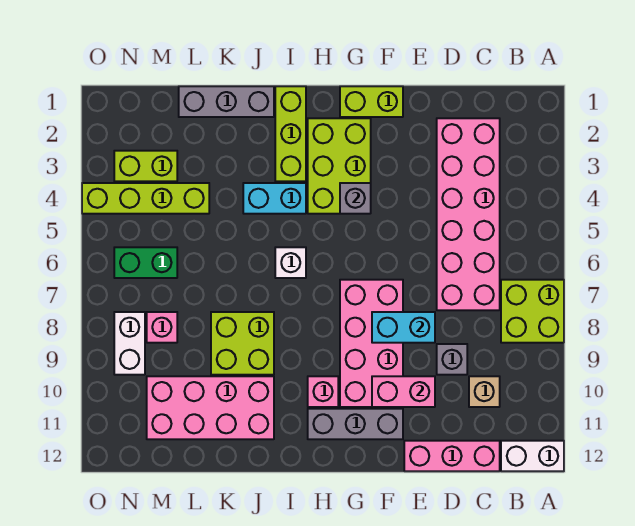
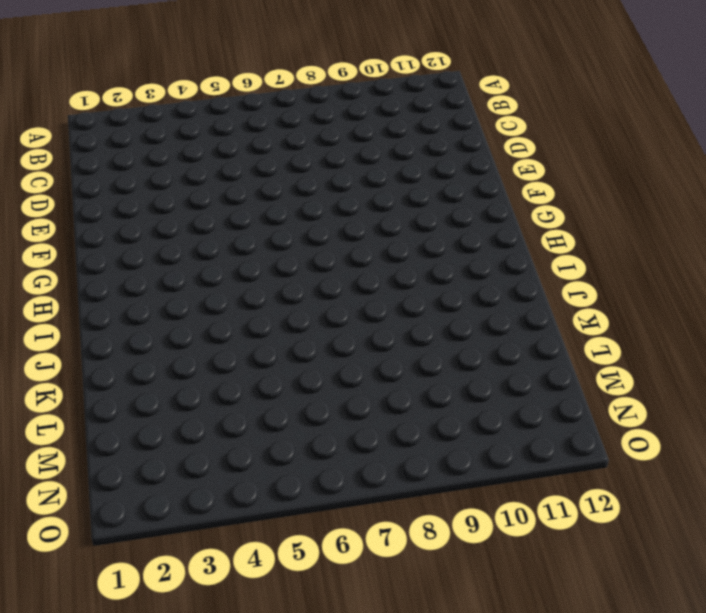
none -> lime 2x2 brick [501,280,564,343]
none -> white 1x2 brick [501,441,564,471]
none -> pink 2x6 brick [437,118,500,310]

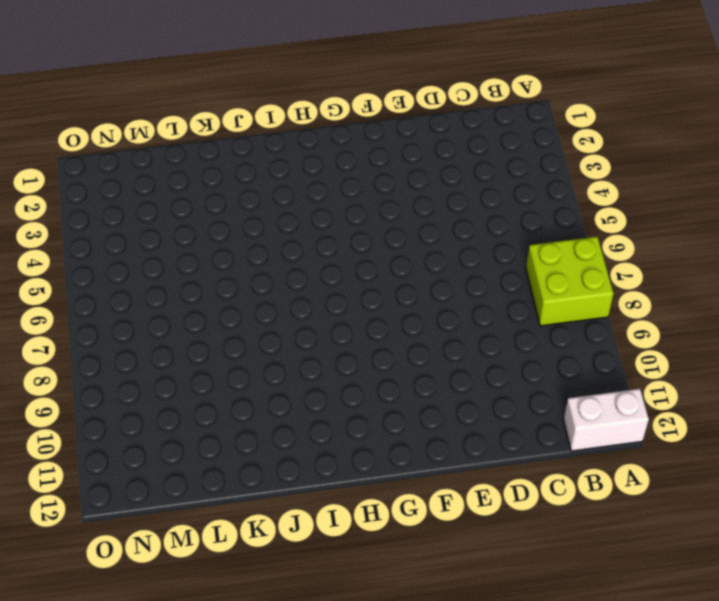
none -> pink 2x6 brick [437,118,500,310]
none -> tan 1x1 brick [469,376,500,407]
none -> pink 1x3 brick [404,441,500,471]

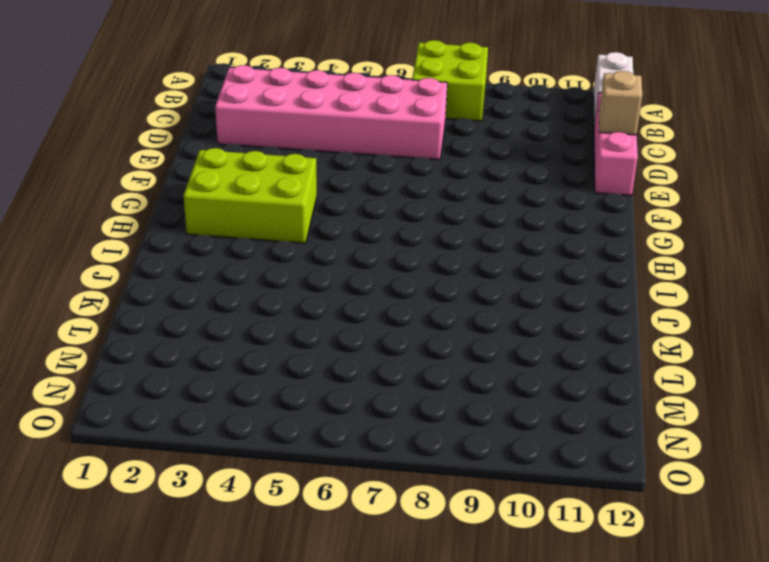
tan 1x1 brick [599,71,642,135] -> tan 1x1 brick moved to [469,376,500,407]
none -> grey 1x1 brick [437,344,467,375]
none -> lime 1x2 brick [340,86,403,117]
none -> pink 2x4 brick [340,280,403,407]

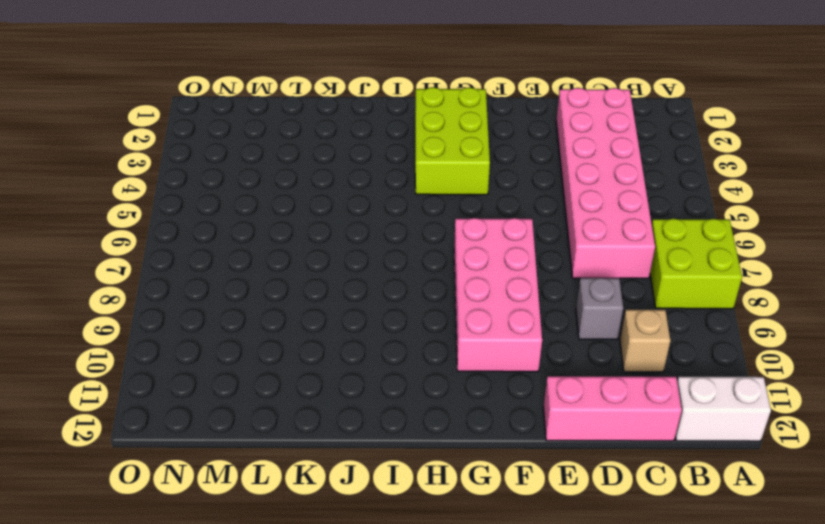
none -> lime 1x2 brick [340,86,403,117]
none -> grey 1x3 brick [308,409,403,439]
none -> pink 1x1 brick [308,376,338,407]

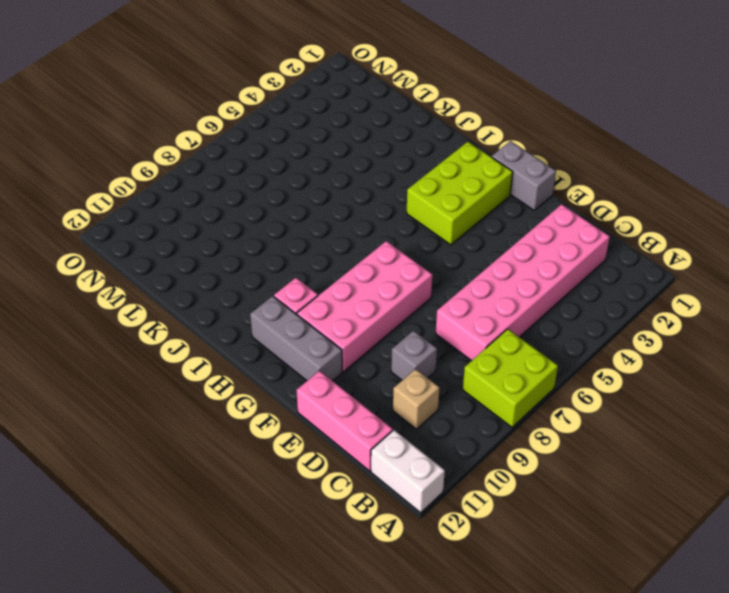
grey 1x2 brick [492,141,556,210] -> lime 1x2 brick [340,86,403,117]
none -> lime 1x3 brick [275,86,306,181]
none -> cyan 1x2 brick [243,183,306,214]
none -> white 1x1 brick [275,247,306,278]

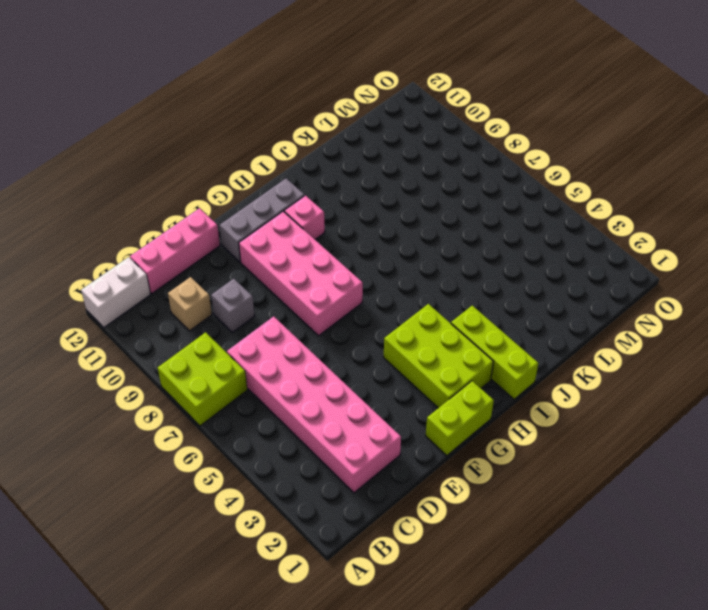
none -> cyan 1x2 brick [243,183,306,214]
none -> white 1x1 brick [275,247,306,278]
none -> grey 1x3 brick [179,86,274,117]

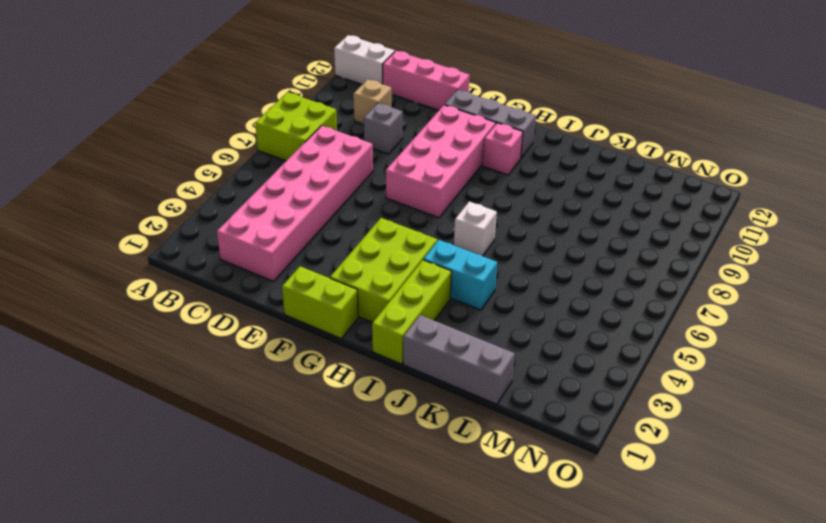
none -> lime 2x2 brick [211,312,274,375]
none -> pink 2x4 brick [147,376,274,439]
none -> lime 1x4 brick [82,183,209,214]

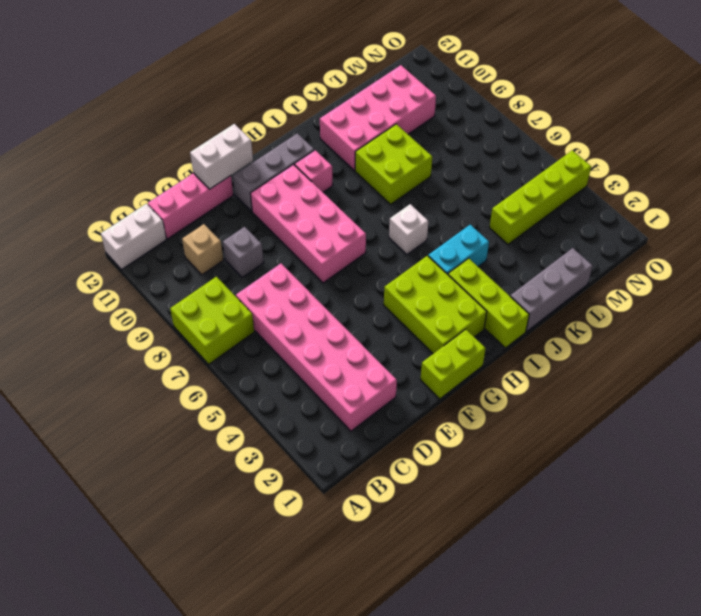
white 1x2 brick [190,124,253,189] -> white 1x2 brick turned to [114,312,145,375]
none -> lime 1x2 brick [114,151,177,181]
none -> green 1x2 brick [114,247,177,278]
none -> pink 1x1 brick [147,312,177,343]

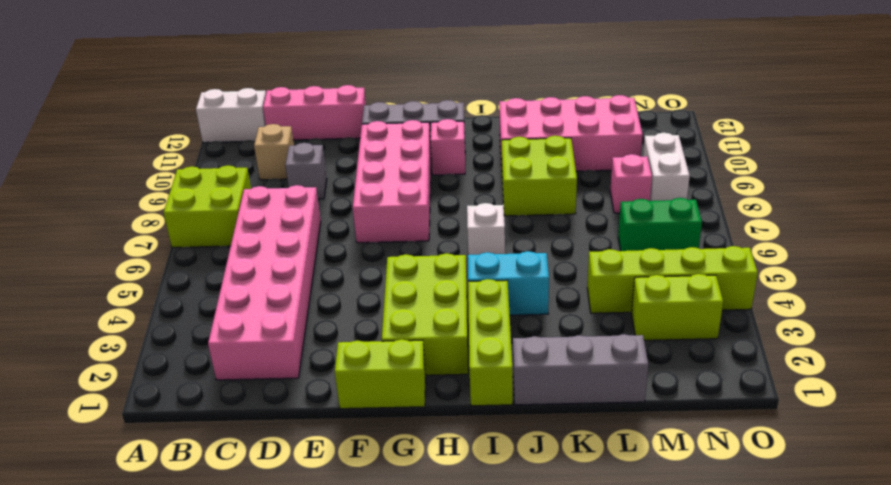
none -> cyan 1x2 brick [372,312,435,343]
none -> pink 1x2 brick [372,376,435,407]
none -> grey 1x1 brick [340,183,371,214]

